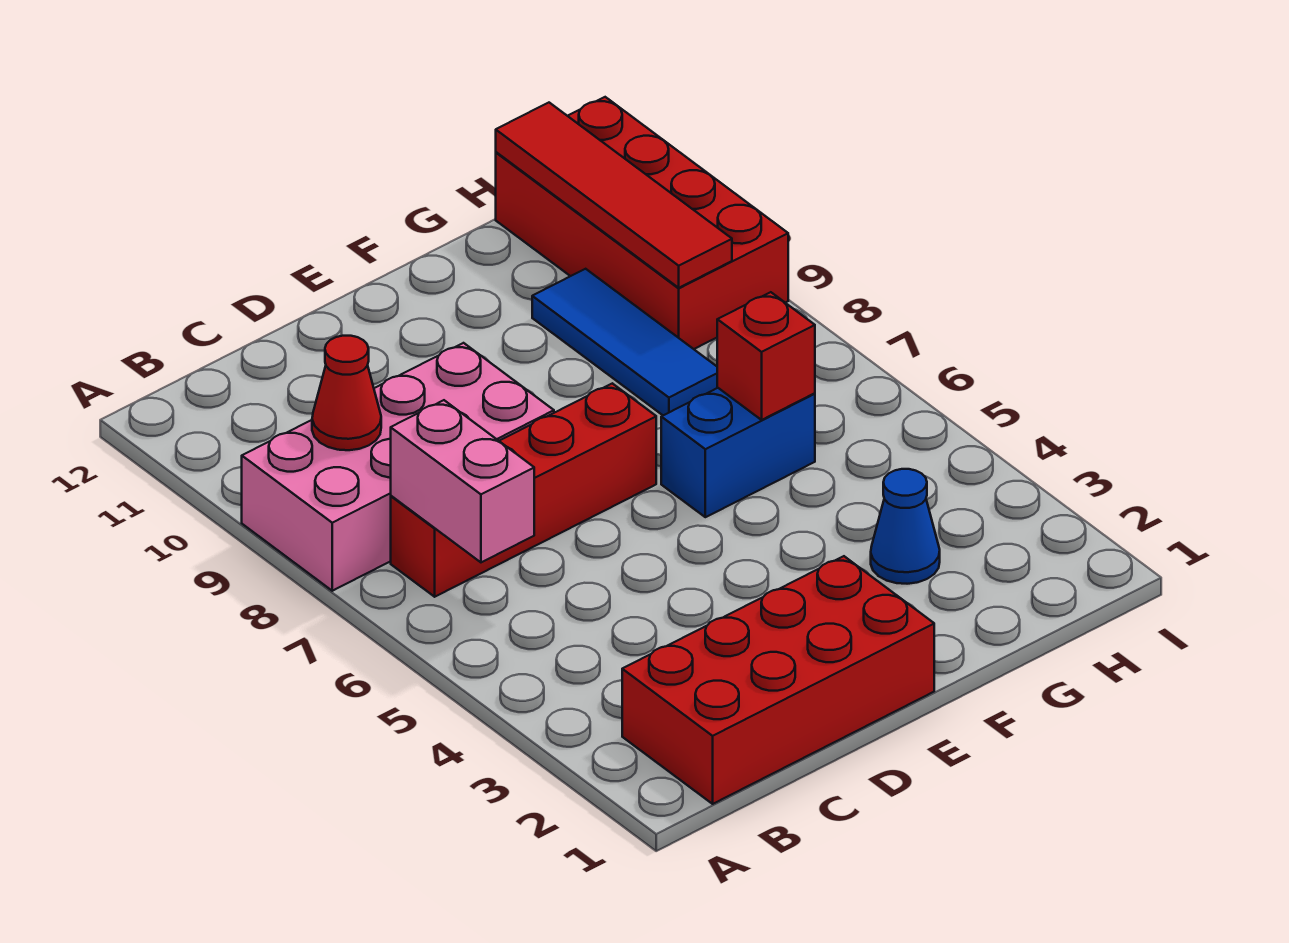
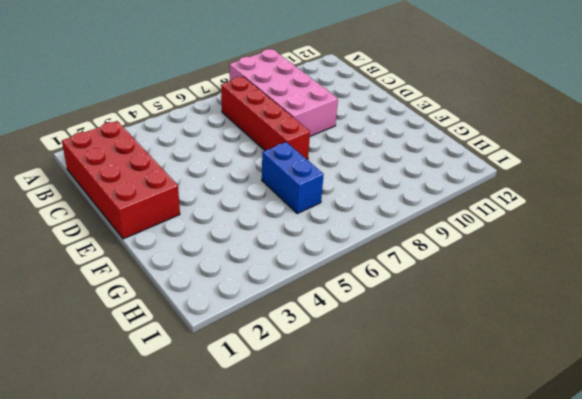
none -> blue 1x1 cone [871,469,940,584]
none -> blue 1x3 tile [532,269,718,415]

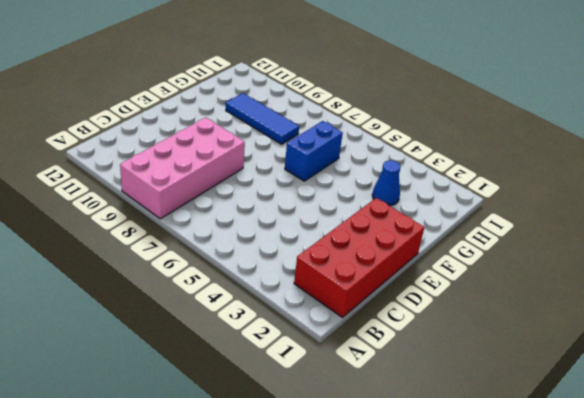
none -> red 1x4 brick [391,383,656,597]
none -> red 2x4 brick [496,97,788,349]

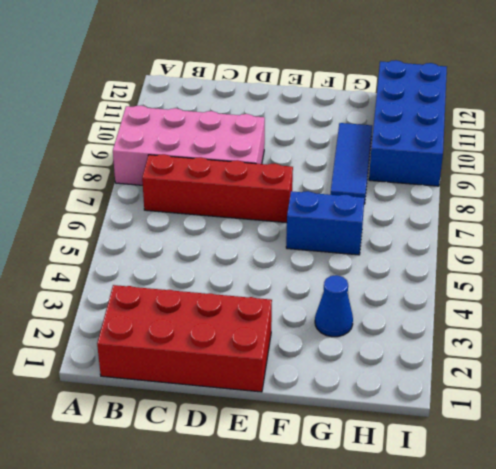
blue 2x4 brick [369,60,447,186] -> red 2x4 brick [496,97,788,349]
none -> pink 1x2 brick [391,400,534,562]
none -> red 1x1 cone [312,336,381,450]

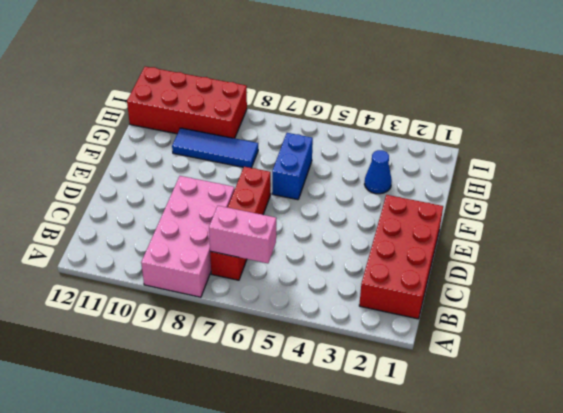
none -> red 1x1 cone [312,336,381,450]
none -> red 1x1 brick [717,292,815,420]

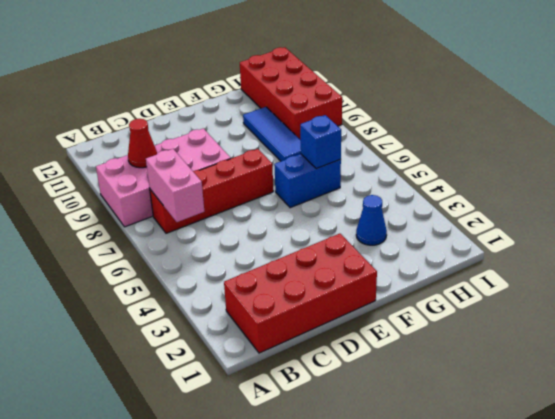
blue 1x1 brick [300,115,341,169] -> red 1x1 brick [717,292,815,420]
none -> red 1x4 tile [496,103,732,288]

